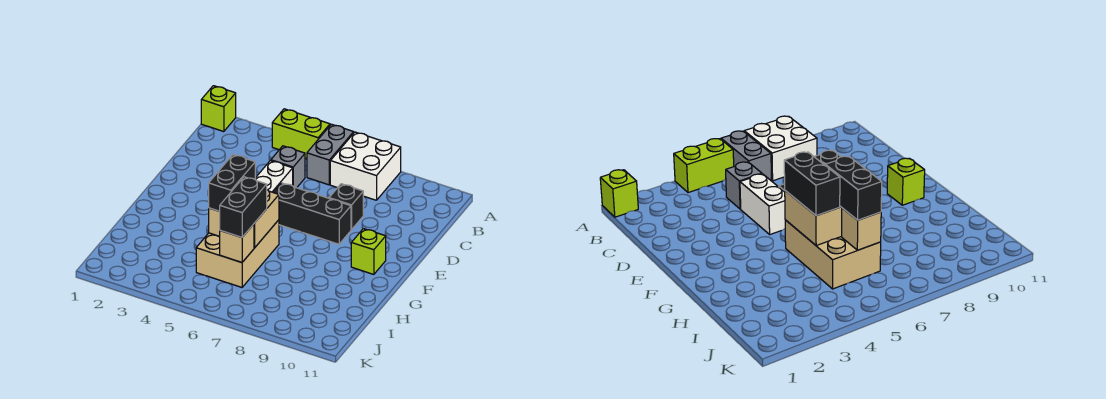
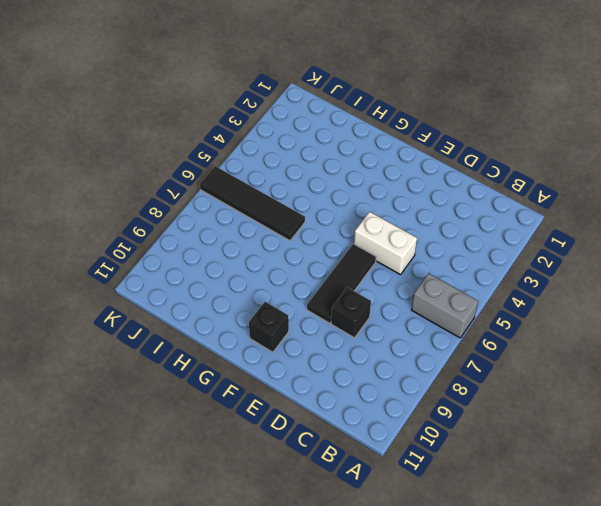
black 1x3 tile [307,244,376,323] -> black 1x3 brick [273,183,351,244]
black 1x1 brick [249,302,289,352] -> lime 1x1 brick [351,229,386,274]
black 1x4 tile [200,166,305,241] -> tan 2x3 brick [196,220,279,287]
none -> lime 1x1 brick [201,86,236,132]
none -> lime 1x2 brick [272,109,330,159]
none -> white 2x2 brick [330,132,401,200]

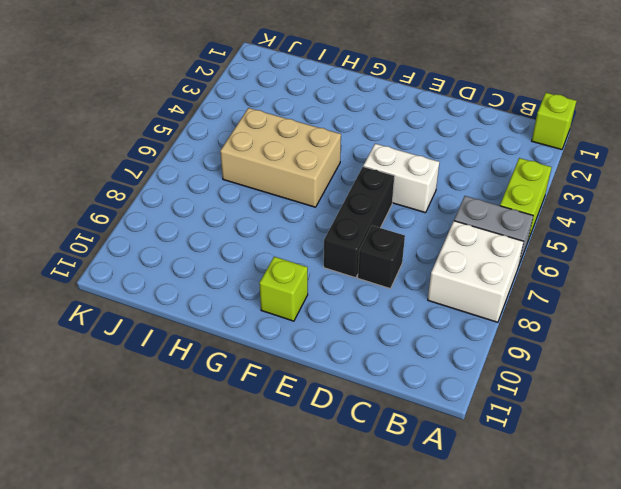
none -> grey 1x1 brick [271,146,305,188]
none -> tan 2x2 brick [209,190,279,248]
none -> tan 1x1 brick [220,224,254,262]

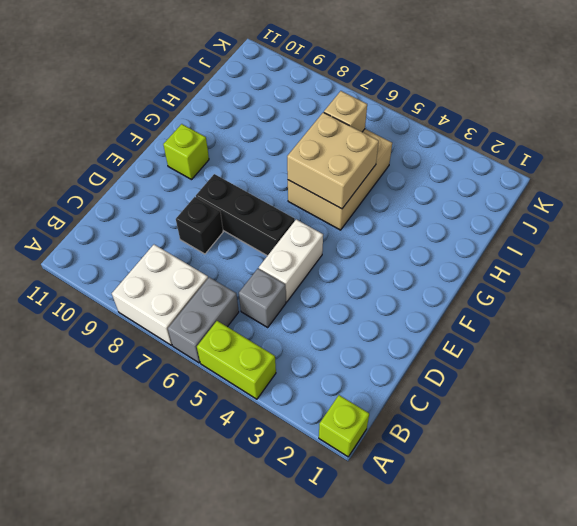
none -> black 1x2 brick [209,155,255,211]
none -> black 1x2 brick [219,177,267,237]

